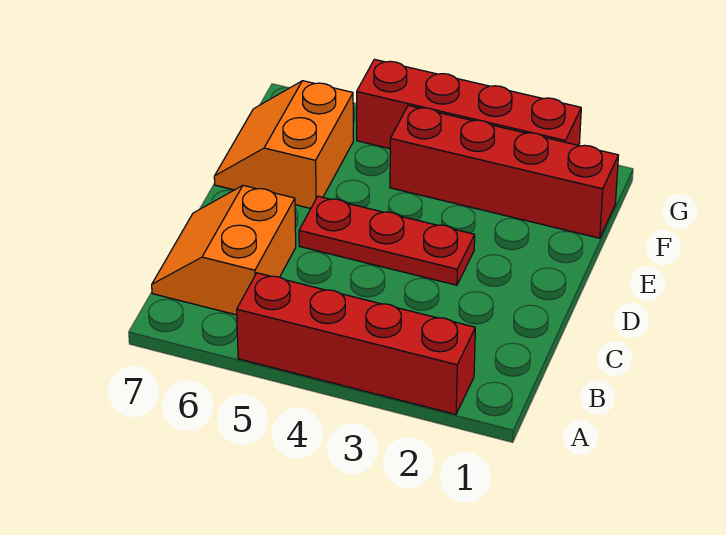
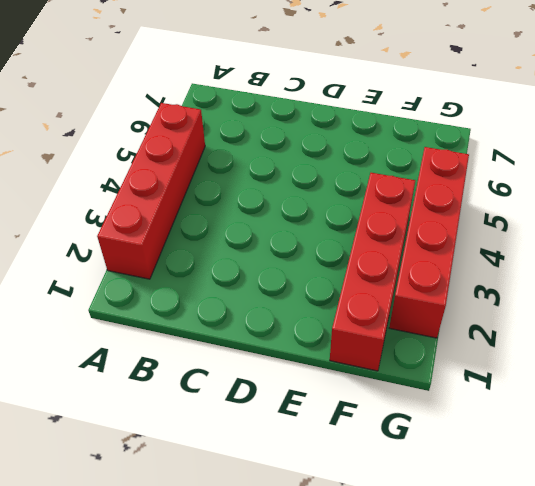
none -> orange 2x2 slope [152,186,296,315]
none -> red 1x3 plate [299,196,475,285]

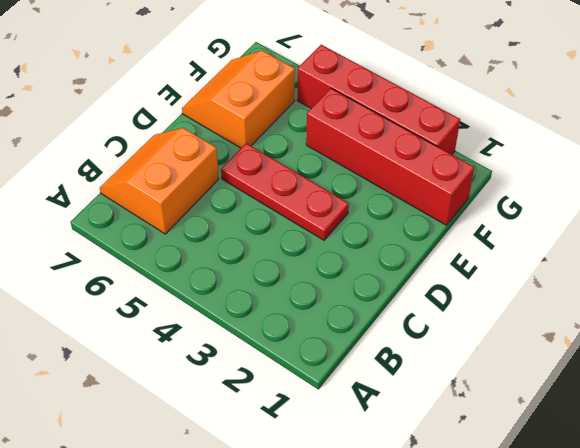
none -> red 1x4 brick [237,273,475,414]

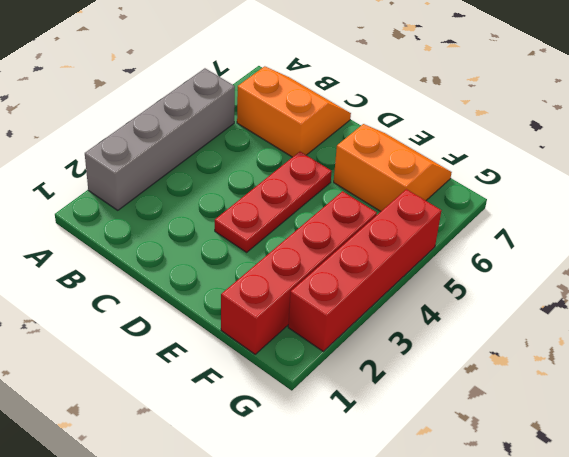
grey 1x4 brick [85,68,235,210] -> red 1x4 brick [237,273,475,414]

